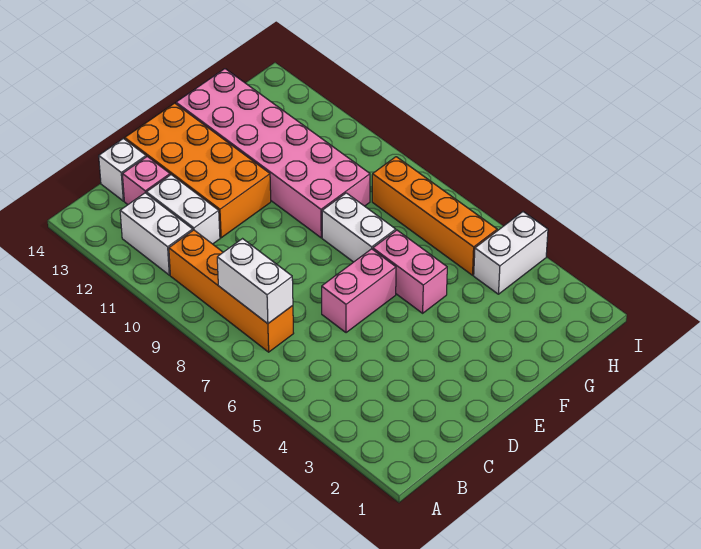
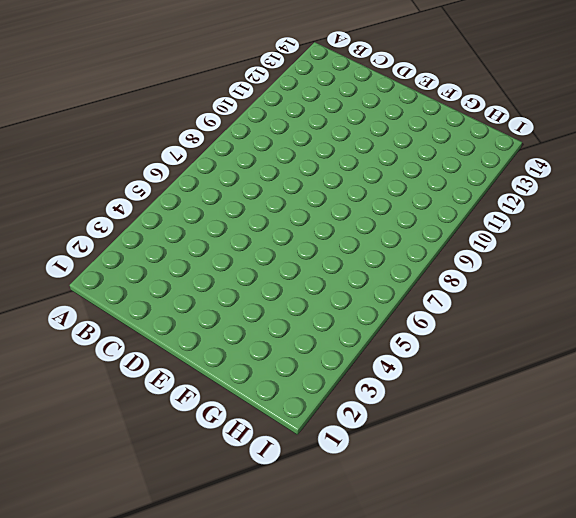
none -> orange 1x4 brick [169,230,294,352]
none -> white 1x2 brick [120,193,193,275]
none -> white 1x2 brick [146,175,220,244]

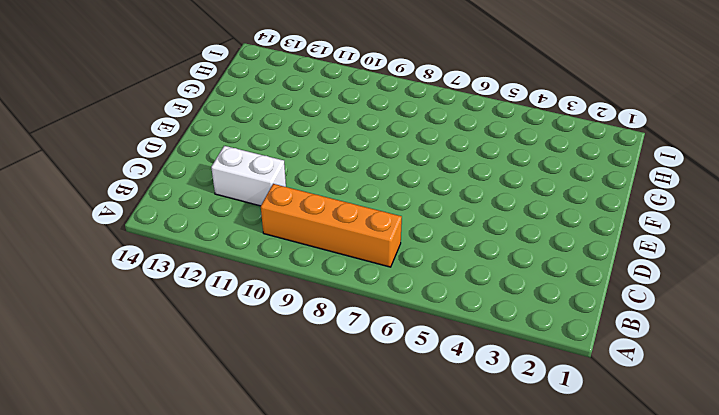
none -> white 1x2 brick [120,193,193,275]
none -> pink 1x1 brick [122,157,170,204]
none -> white 1x1 brick [99,139,146,201]

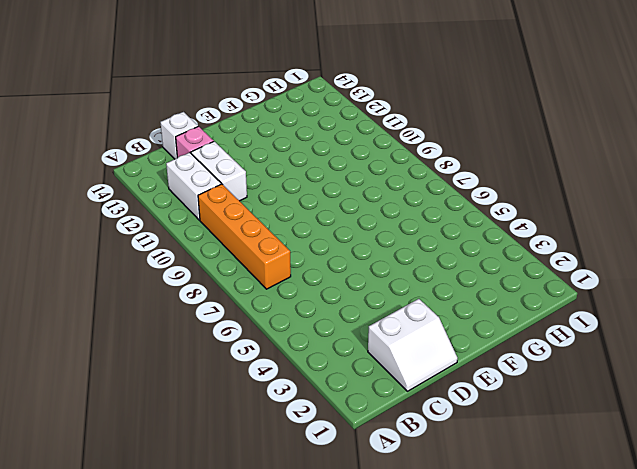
white 2x2 slope [368,299,458,391] -> none
none -> pink 1x2 brick [322,249,396,333]
none -> orange 2x4 brick [125,103,271,238]
none -> pink 1x2 brick [373,230,447,313]

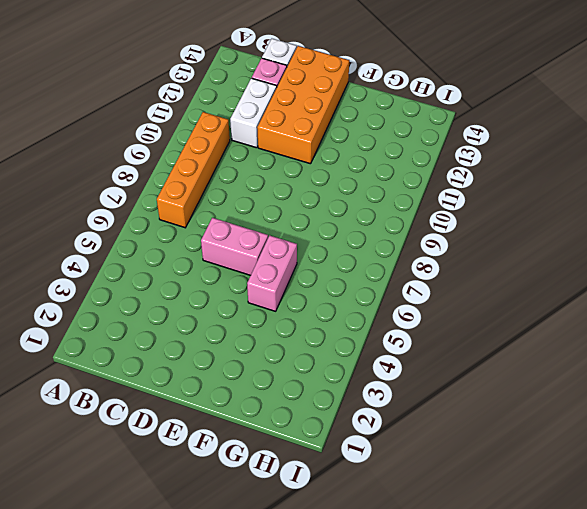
none -> white 1x2 brick [120,193,193,275]
none -> white 1x2 brick [322,193,396,262]
none -> pink 2x6 brick [176,69,370,238]

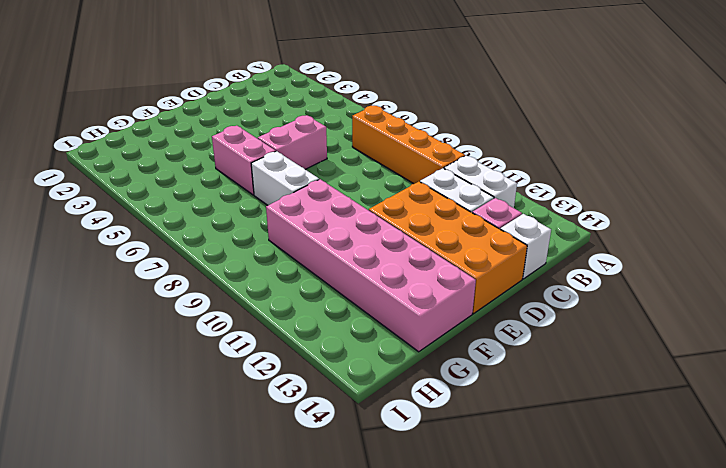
none -> white 1x2 brick [474,212,548,294]
none -> orange 1x4 brick [372,157,497,275]
none -> white 1x2 brick [217,239,293,324]

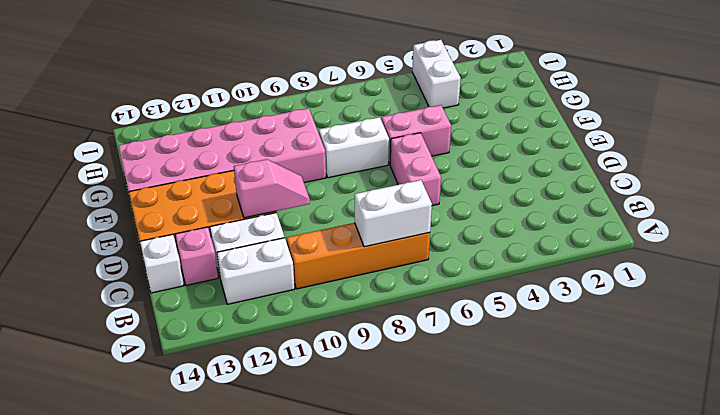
pink 1x2 slope [234,159,310,218] -> none
none -> orange 1x4 brick [372,157,497,275]

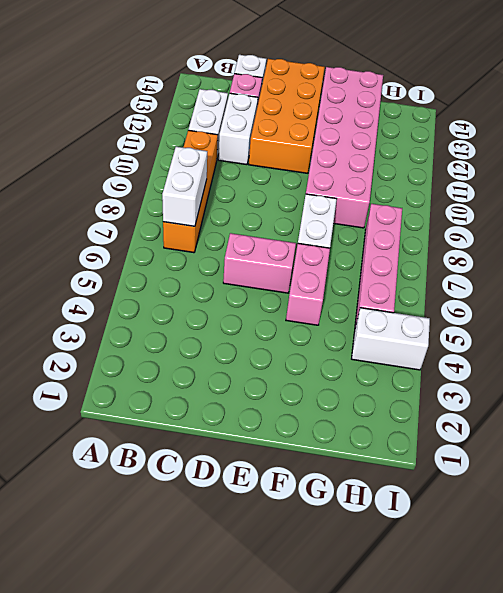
pink 1x4 brick [355,204,402,327] -> orange 1x4 brick [372,157,497,275]

